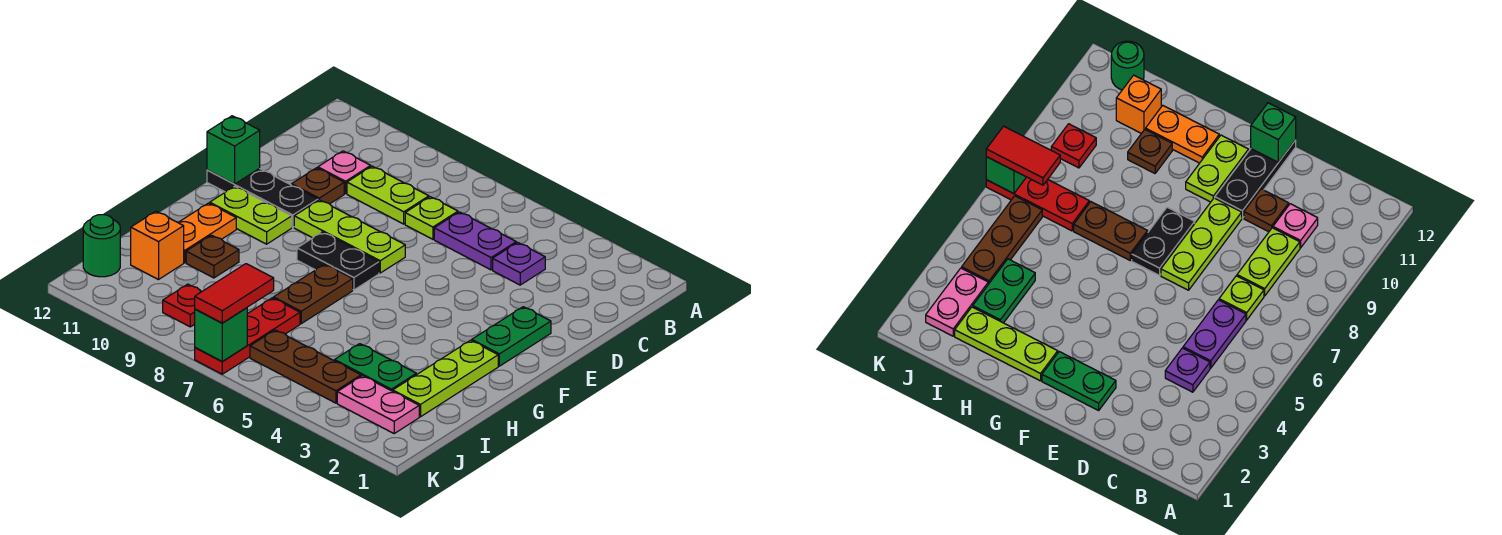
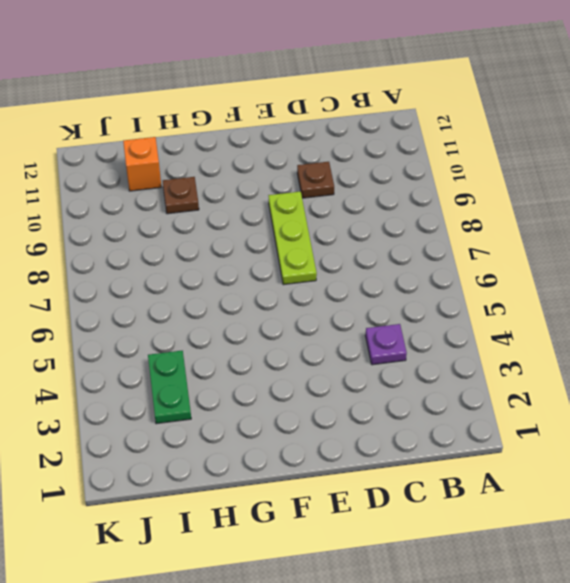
none -> purple 1x2 plate [434,212,516,270]
none -> lime 1x1 plate [405,197,458,239]
none -> lime 1x2 plate [347,166,429,224]

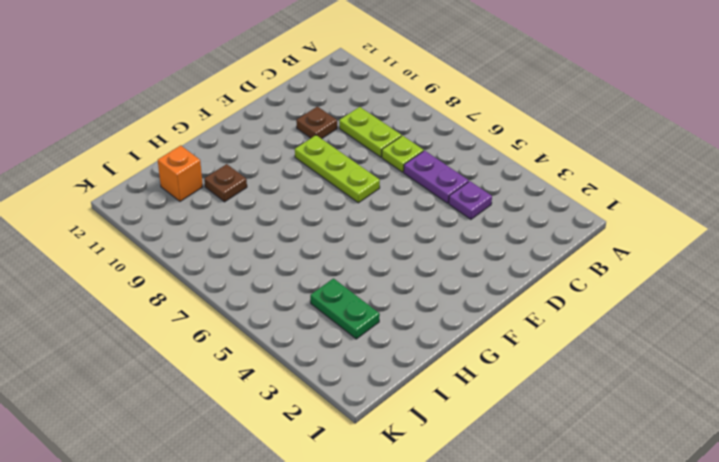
none -> pink 1x1 plate [318,151,371,194]
none -> green 1x2 plate [472,307,551,366]
none -> black 1x3 plate [207,168,318,227]

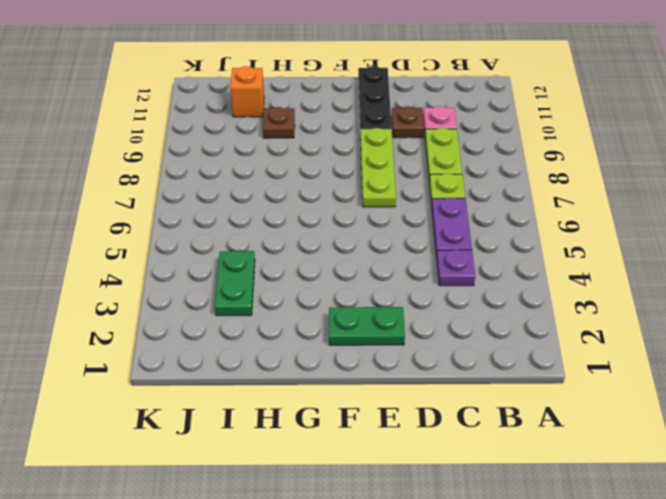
none -> black 1x2 plate [297,232,379,290]
none -> lime 1x2 plate [210,186,292,244]
none -> lime 1x3 plate [393,340,498,417]

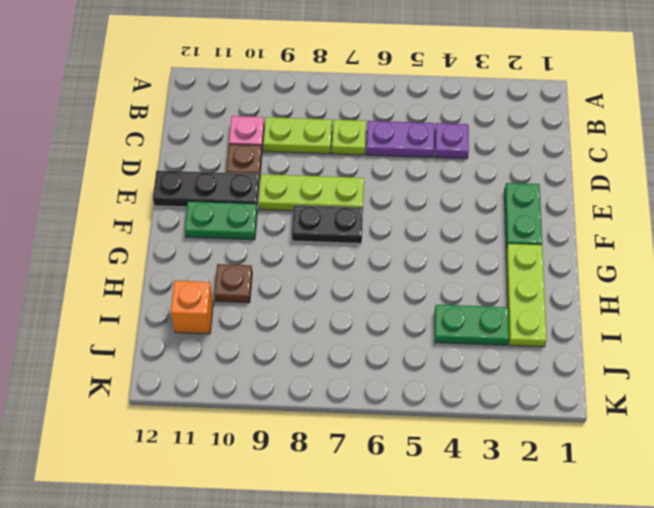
green 1x2 plate [185,201,257,240] -> lime 1x2 plate [210,186,292,244]
none -> brown 1x2 plate [274,264,353,324]
none -> orange 1x2 plate [178,203,236,263]
none -> red 1x3 plate [195,298,300,374]

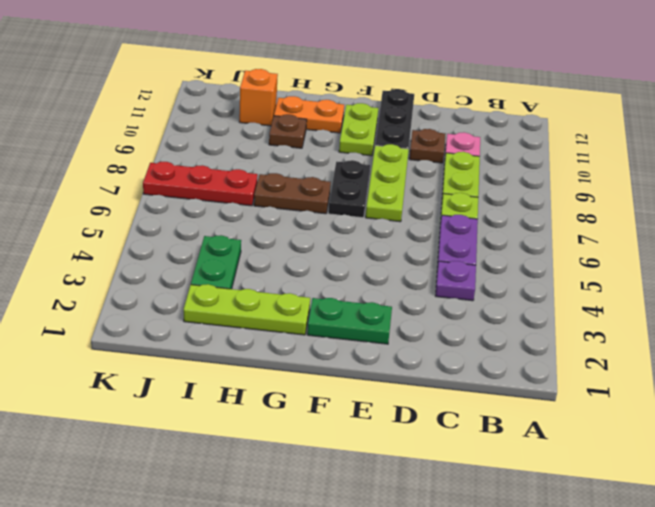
none -> pink 1x2 plate [337,376,419,433]
none -> brown 1x3 plate [250,330,361,403]
none -> red 1x1 plate [163,284,202,327]

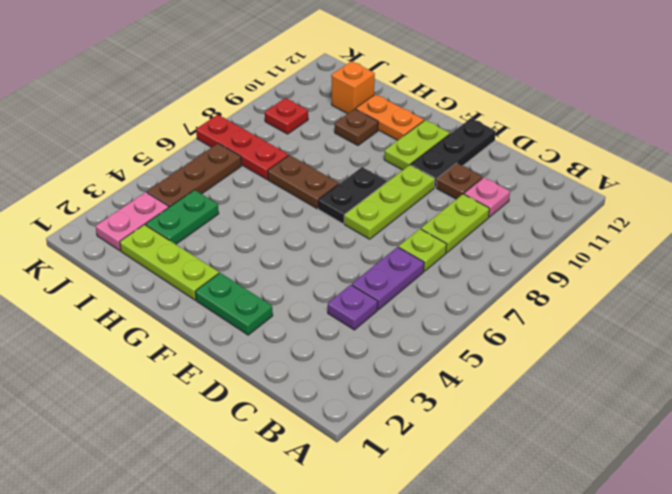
none -> green 1x1 round brick [83,215,120,277]
none -> green 1x1 brick [207,116,260,184]
none -> green 1x1 brick [195,308,247,362]

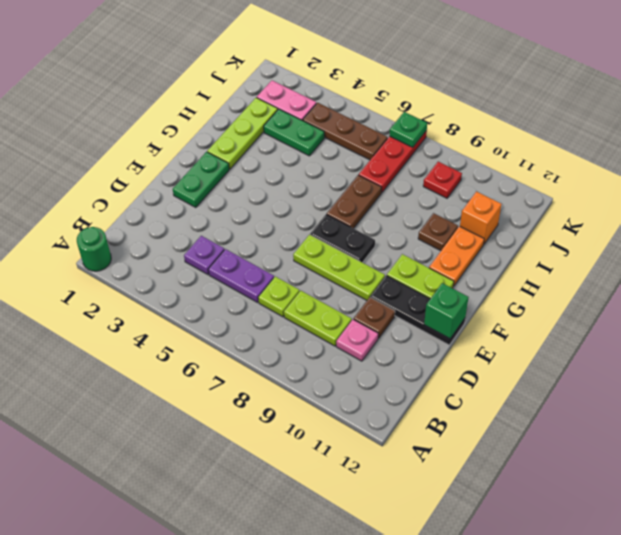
green 1x1 round brick [77,227,111,271] -> green 1x1 round brick moved to [83,215,120,277]
green 1x1 plate [389,112,427,147] -> green 1x1 brick [195,308,247,362]
none -> red 1x2 tile [195,264,274,323]

